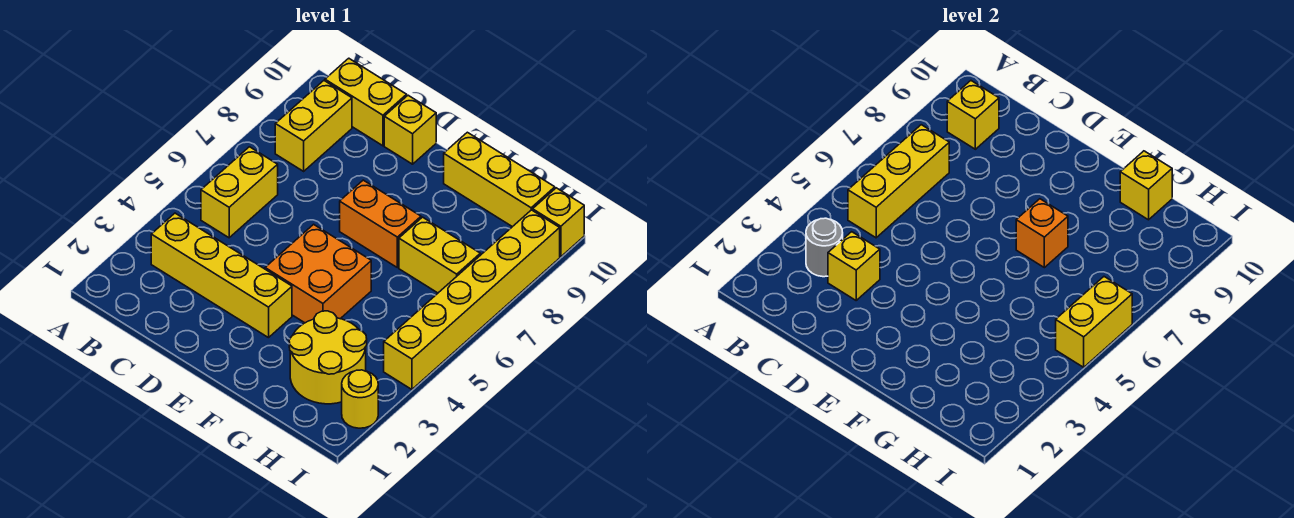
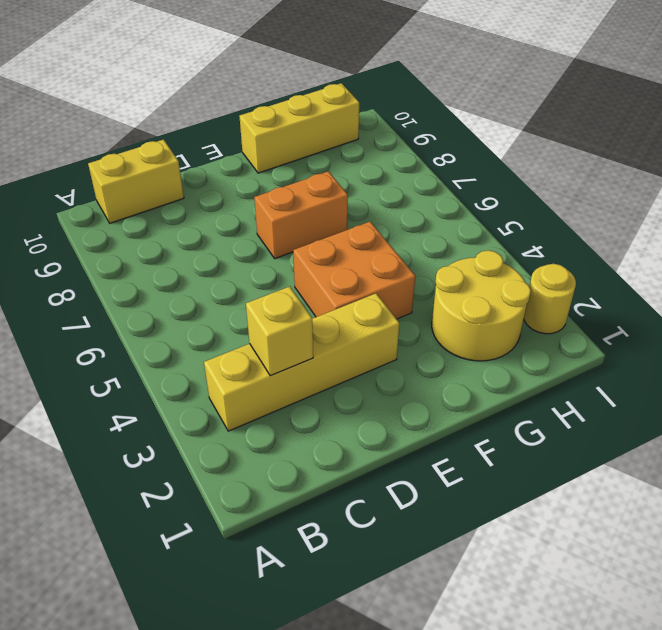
none -> yellow 1x2 brick [201,147,278,238]
none -> yellow 1x2 brick [275,81,352,171]
none -> yellow 1x1 brick [384,95,436,164]

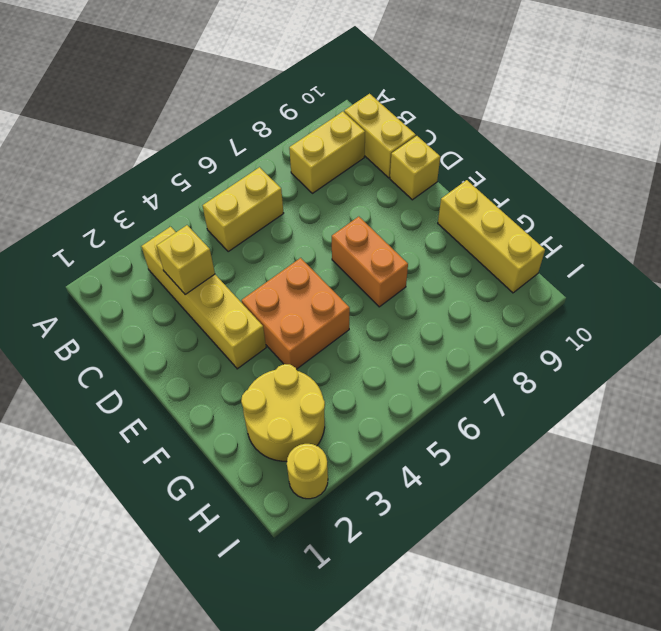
none -> yellow 1x2 brick [399,217,480,293]
none -> yellow 1x6 brick [384,210,560,389]
none -> yellow 1x1 brick [533,188,584,257]

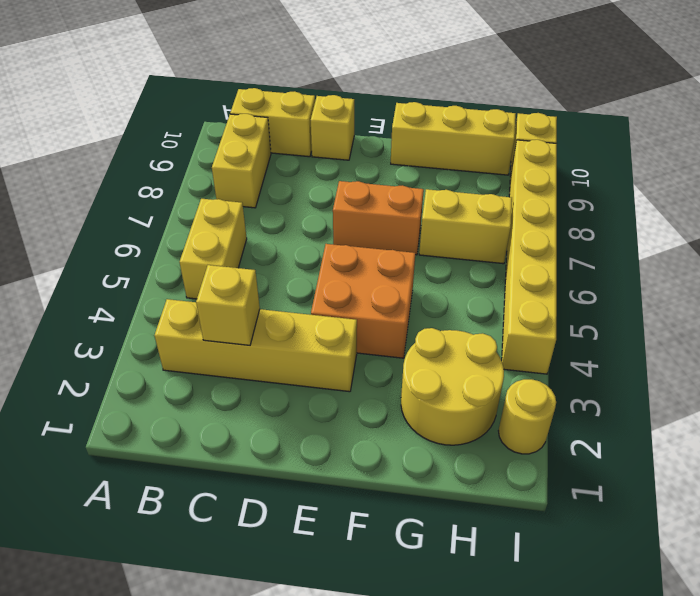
none -> grey 1x1 round brick [806,218,843,277]
none -> yellow 1x3 brick [848,125,949,238]
none -> yellow 1x1 brick [947,81,999,149]

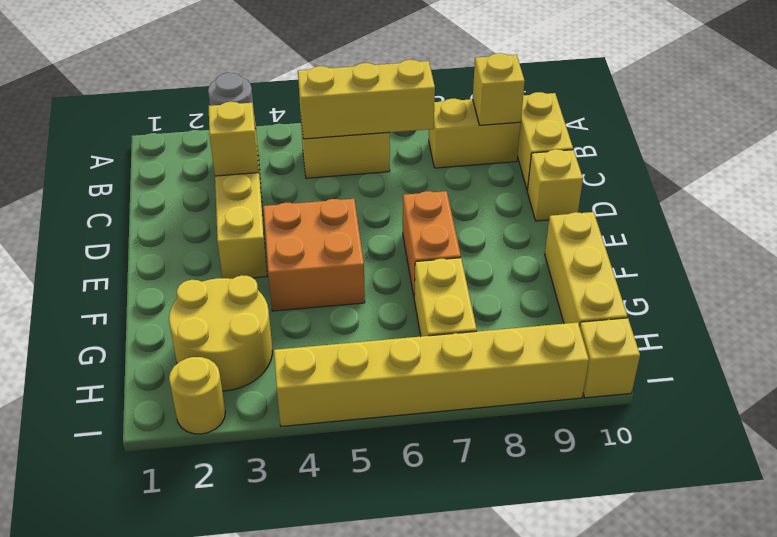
none -> orange 1x1 brick [1016,199,1068,268]
none -> yellow 1x1 brick [1120,151,1172,220]
none -> yellow 1x2 brick [1056,277,1132,367]

